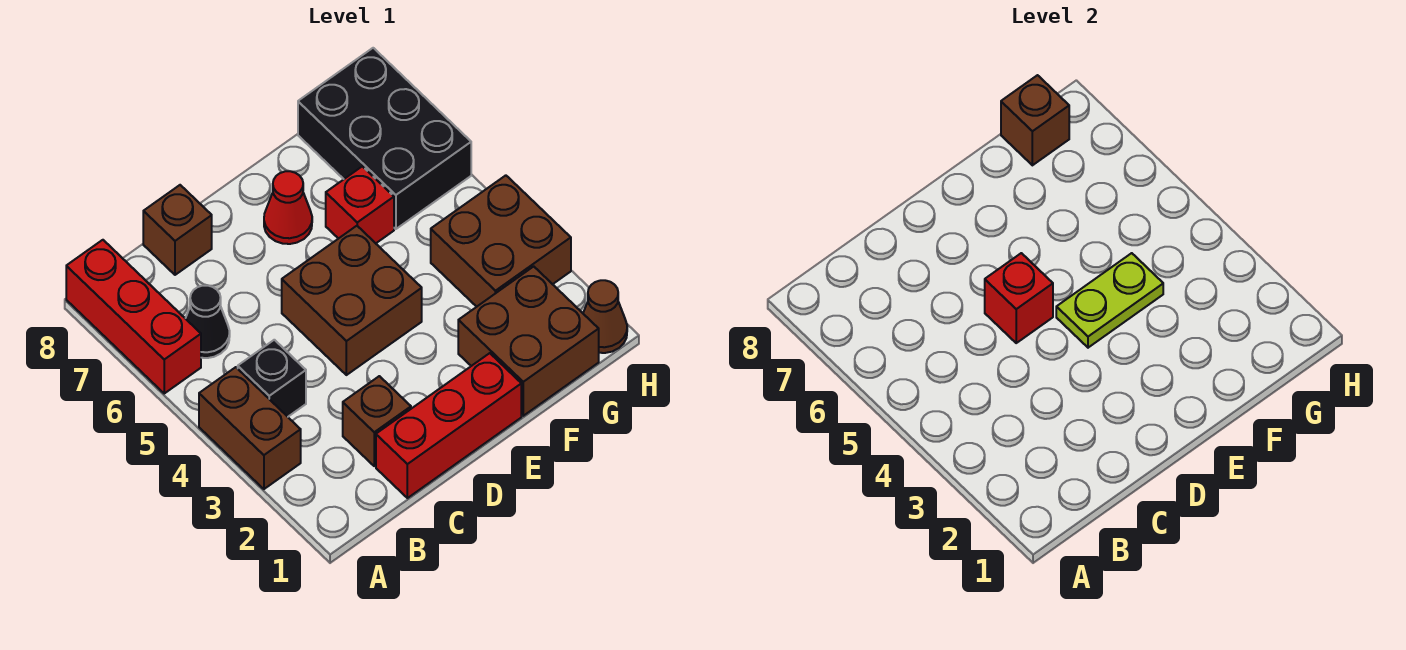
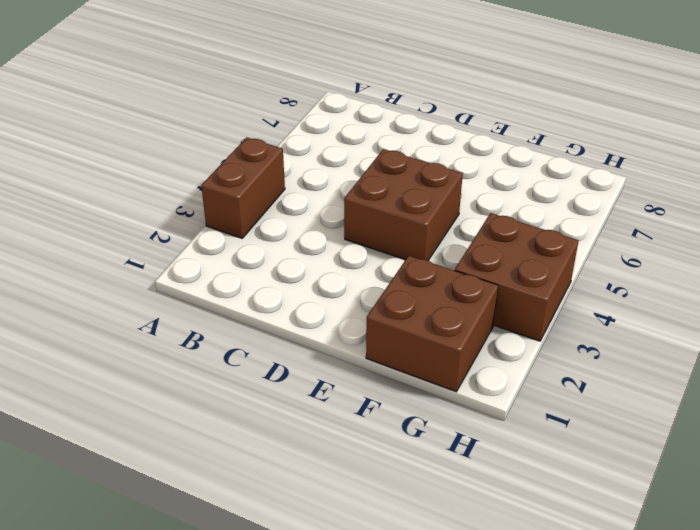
none -> red 1x3 brick [66,240,201,393]
none -> black 1x1 brick [238,340,306,417]
none -> black 1x1 cone [185,286,230,358]

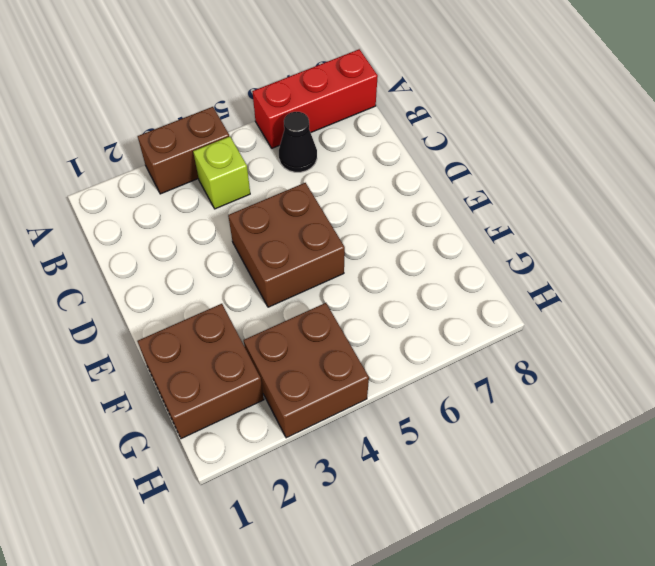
lime 1x1 brick [193,136,250,209] -> black 1x1 brick [238,340,306,417]
none -> red 1x3 brick [376,353,521,498]
none -> brown 1x1 brick [343,376,411,466]
none -> brown 1x1 brick [143,185,212,275]

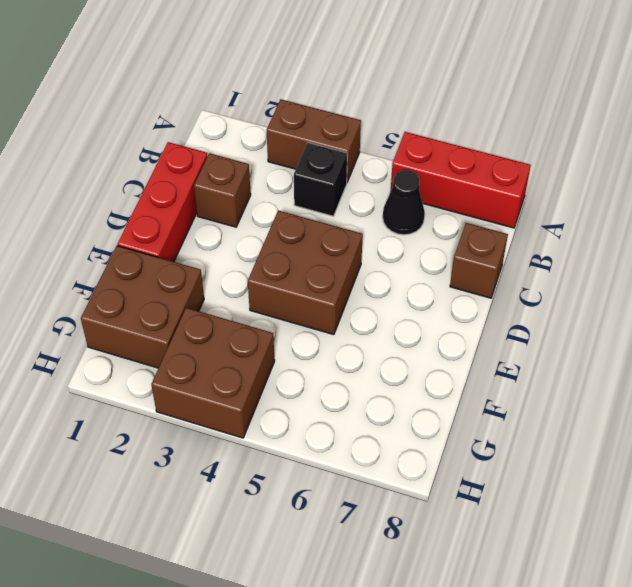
none -> red 1x1 cone [264,171,312,244]
none -> red 1x1 brick [326,166,394,243]
none -> black 2x3 brick [298,48,471,229]

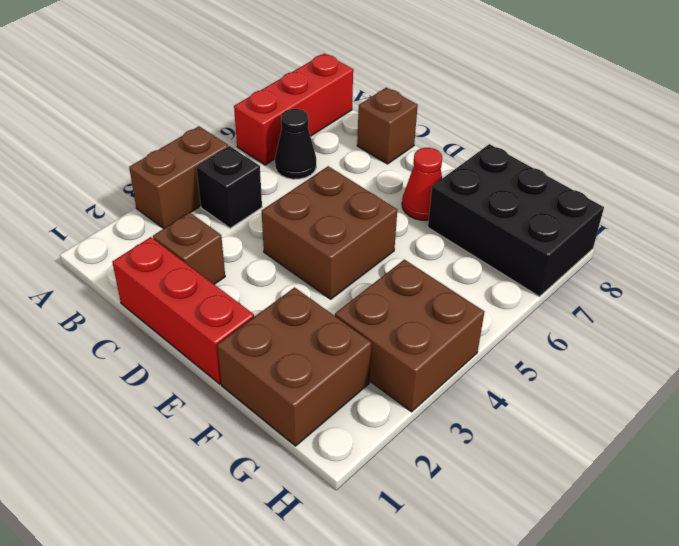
black 2x3 brick [428,144,604,297] -> black 2x3 brick turned to [298,48,471,229]
none -> red 1x1 brick [326,166,394,243]
none -> brown 1x1 cone [583,280,627,353]
none -> red 1x1 brick [985,253,1053,343]

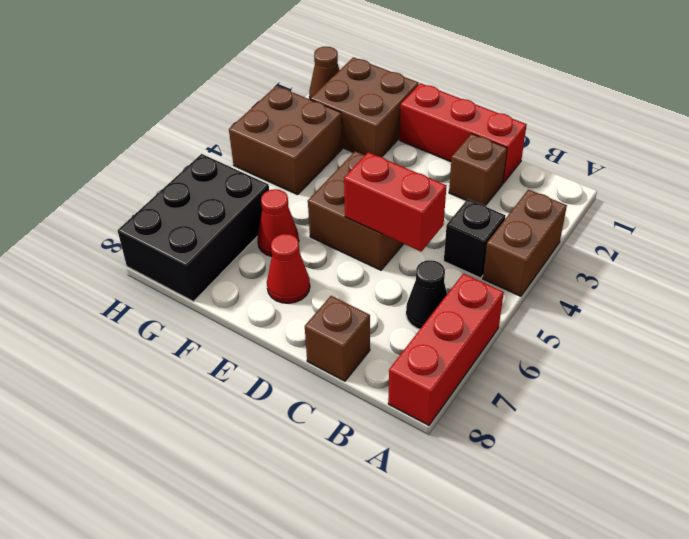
red 1x2 brick [344,152,446,251] -> red 1x1 brick [985,253,1053,343]
red 1x1 cone [257,189,299,257] -> red 1x1 brick [326,166,394,243]
none -> lime 1x2 plate [1056,253,1163,348]
none -> brown 1x1 brick [1001,75,1069,165]

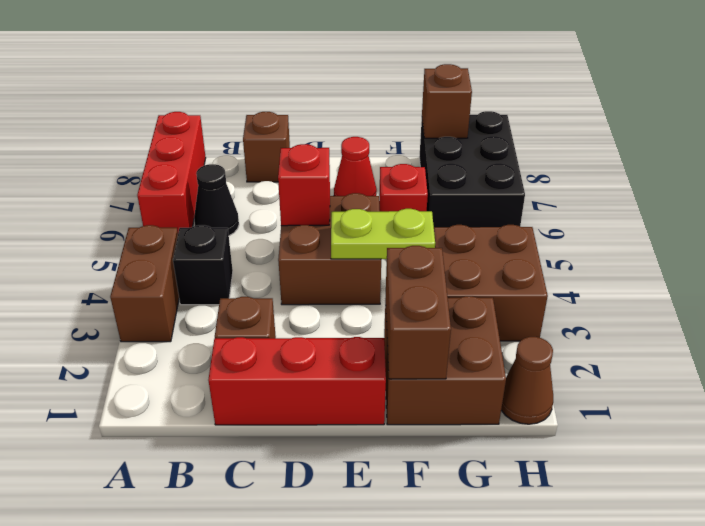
brown 1x2 brick [386,246,451,379] -> none

